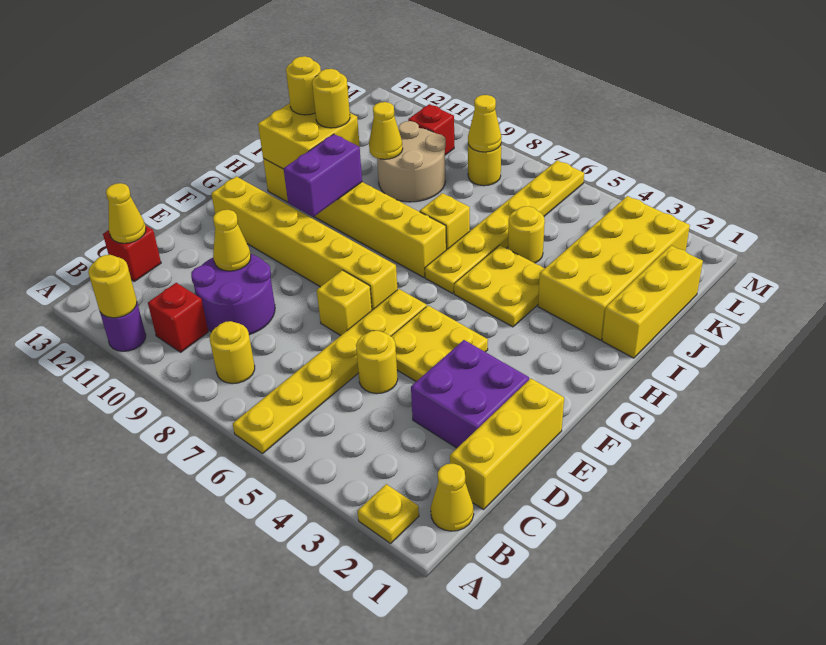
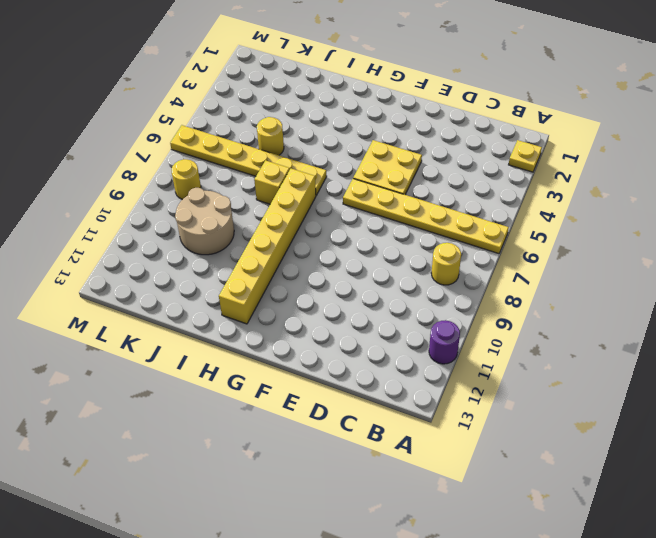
none -> yellow 1x1 cone [431,464,474,531]
none -> red 1x1 brick [148,283,208,352]
none -> yellow 1x3 brick [450,379,564,510]
none -> purple 2x2 round brick [191,254,275,335]

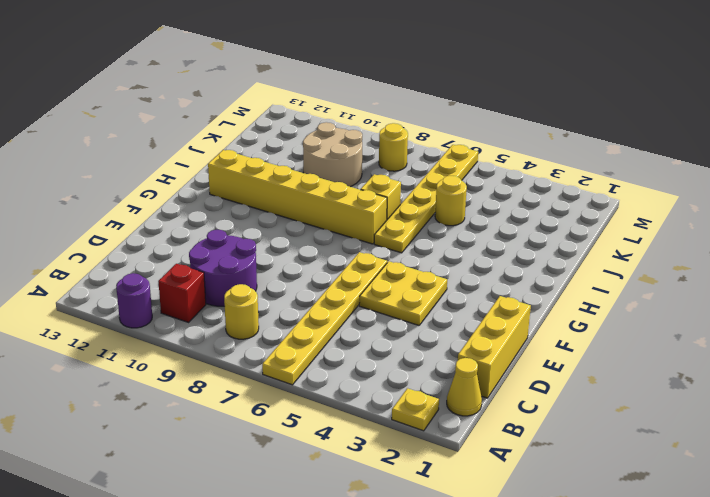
none -> red 1x1 brick [103,225,161,281]
none -> purple 2x2 brick [411,340,529,448]
none -> yellow 1x1 round brick [356,331,398,394]
none -> yellow 1x1 brick [317,270,372,336]

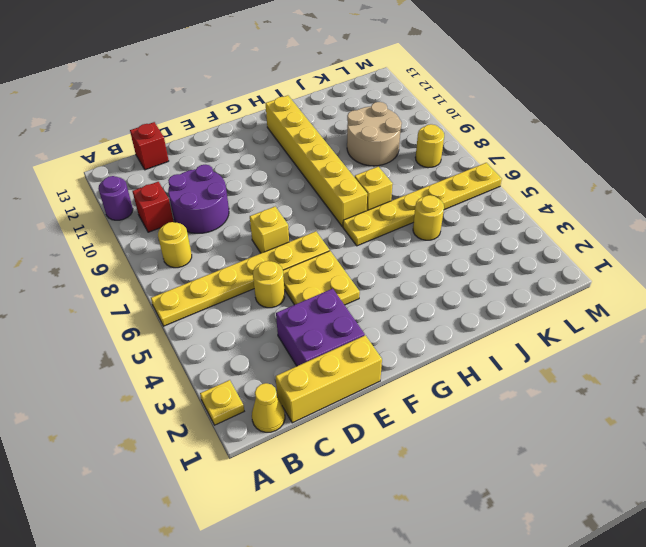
none -> yellow 1x6 brick [211,176,397,310]
none -> yellow 2x2 plate [454,245,545,327]
none -> yellow 1x3 brick [602,246,703,358]
none -> yellow 2x4 brick [538,196,690,340]

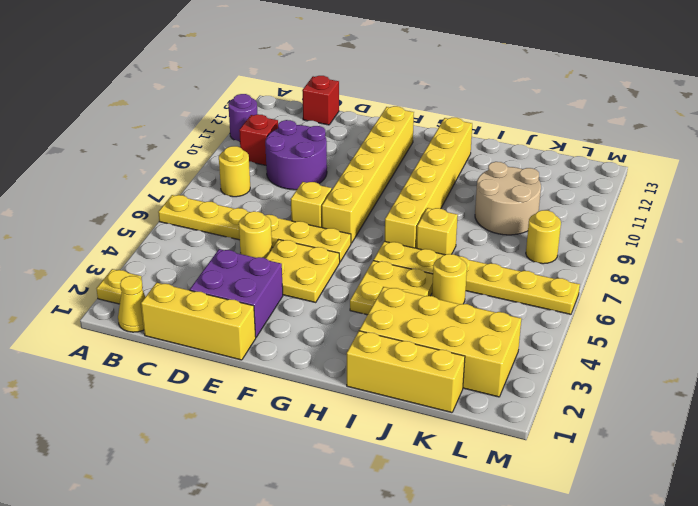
none -> red 1x1 brick [408,104,454,155]
none -> yellow 1x1 round brick [88,255,137,318]
none -> yellow 1x1 cone [106,183,146,243]
none -> yellow 1x1 cone [213,210,251,271]

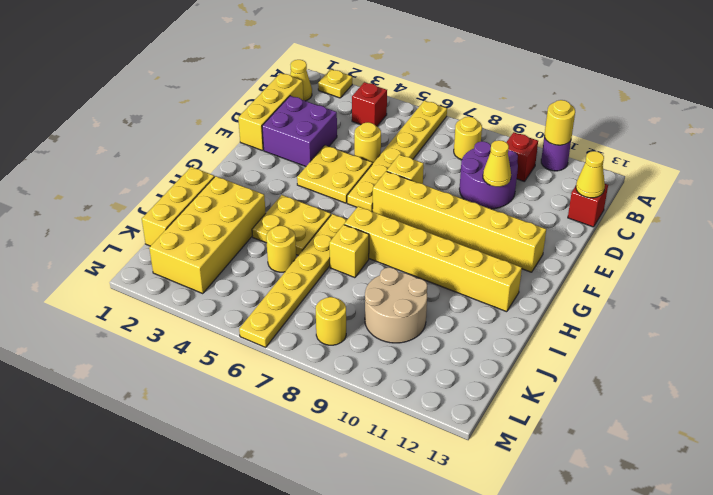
red 1x1 brick [352,82,387,126] -> red 1x1 brick moved to [408,104,454,155]
none -> purple 1x2 brick [284,134,362,217]
none -> yellow 2x2 brick [258,103,360,169]
none -> yellow 1x1 cone [369,102,403,159]
none -> yellow 1x1 cone [468,95,502,152]

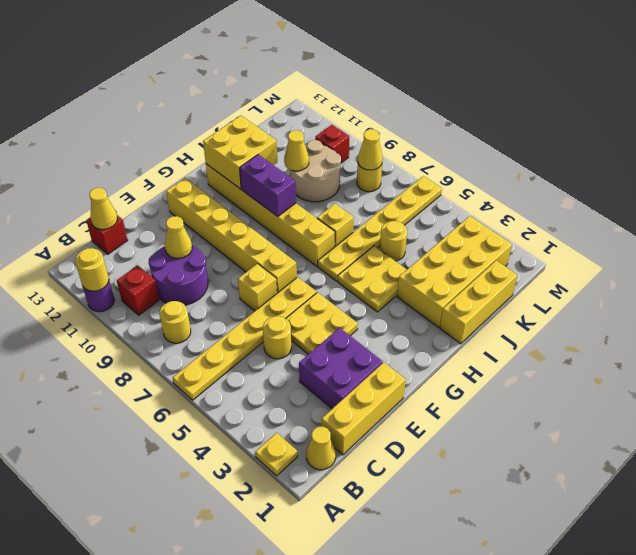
purple 1x2 brick [240,155,296,217] -> purple 1x2 brick turned to [284,134,362,217]
none -> yellow 1x1 round brick [312,69,350,128]
none -> yellow 1x1 round brick [286,56,321,115]

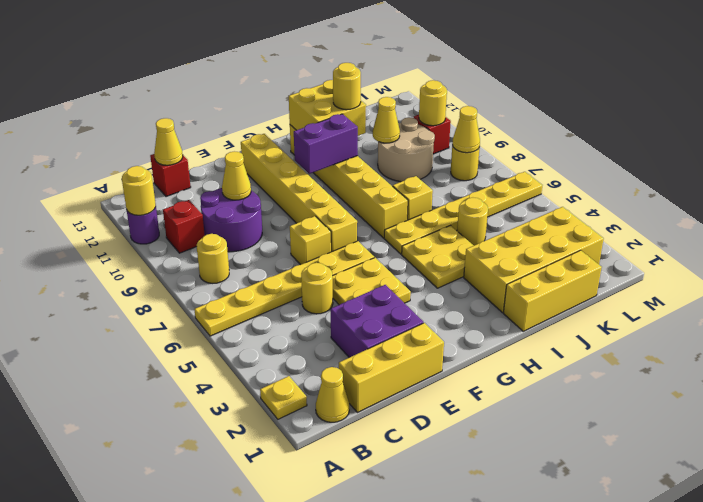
yellow 1x1 round brick [419,80,447,126] -> yellow 1x1 round brick moved to [286,56,321,115]

